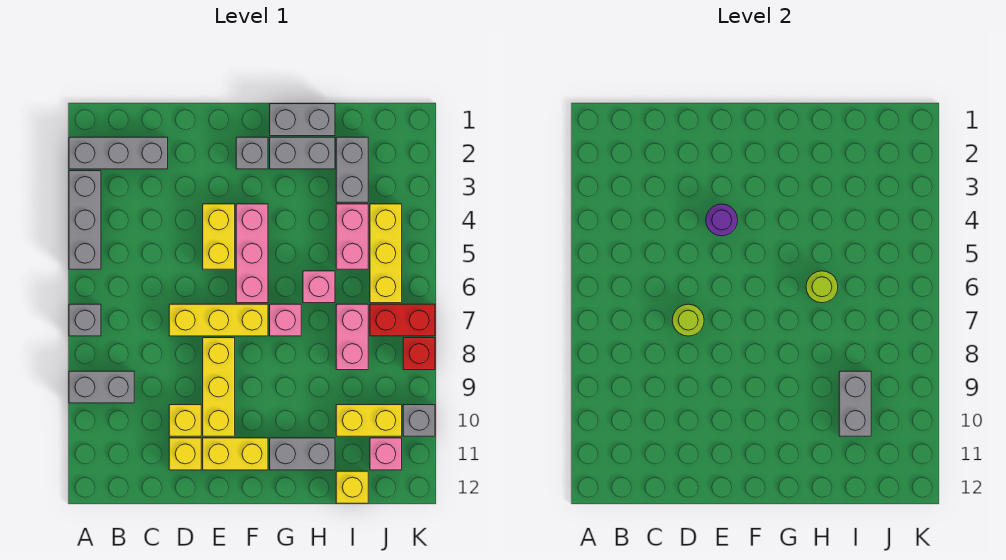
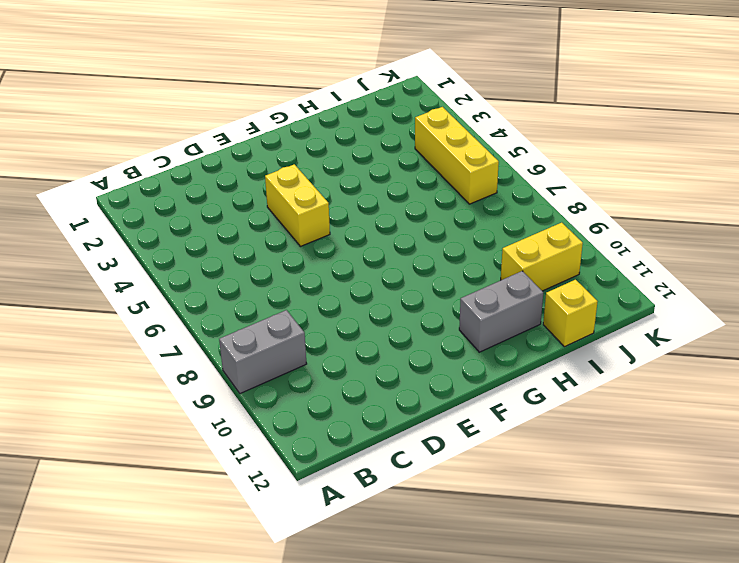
none -> grey 1x3 brick [69,137,168,169]
none -> grey 1x3 brick [69,171,101,269]
none -> grey 1x1 brick [69,304,101,336]
none -> yellow 1x3 brick [169,304,268,336]

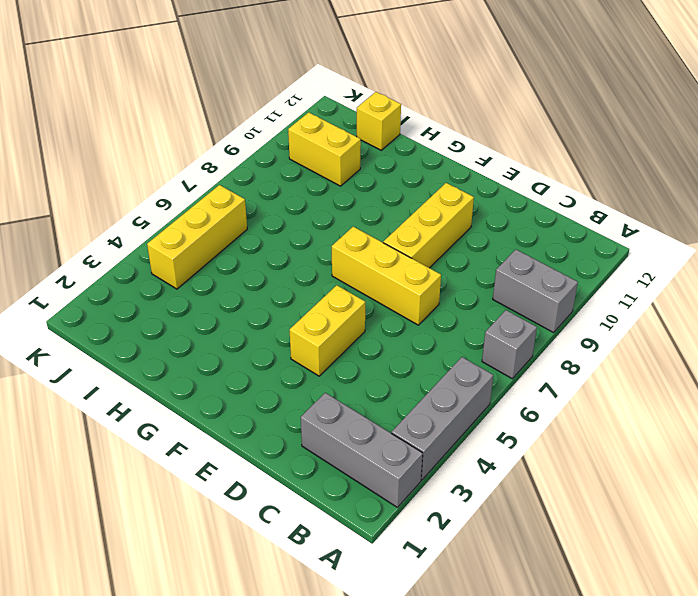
none -> yellow 1x1 brick [169,405,201,436]
none -> yellow 1x1 brick [169,438,201,470]
none -> yellow 1x2 brick [203,438,268,470]
none -> grey 1x1 brick [236,137,268,169]

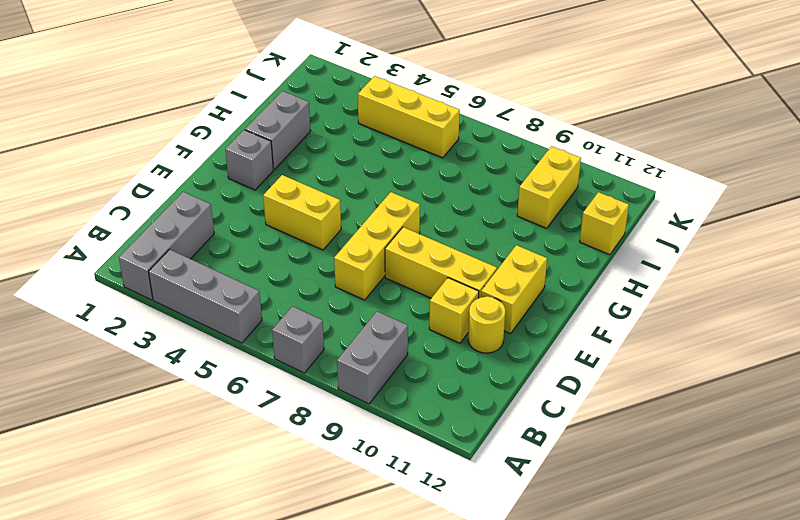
yellow 1x1 round brick [468,296,505,353] -> yellow 1x1 brick [169,438,201,470]
none -> pink 1x3 brick [236,204,268,303]
none -> grey 1x2 brick [270,104,335,136]
none -> pink 1x1 brick [270,304,301,336]
none -> grey 1x2 brick [270,438,335,470]

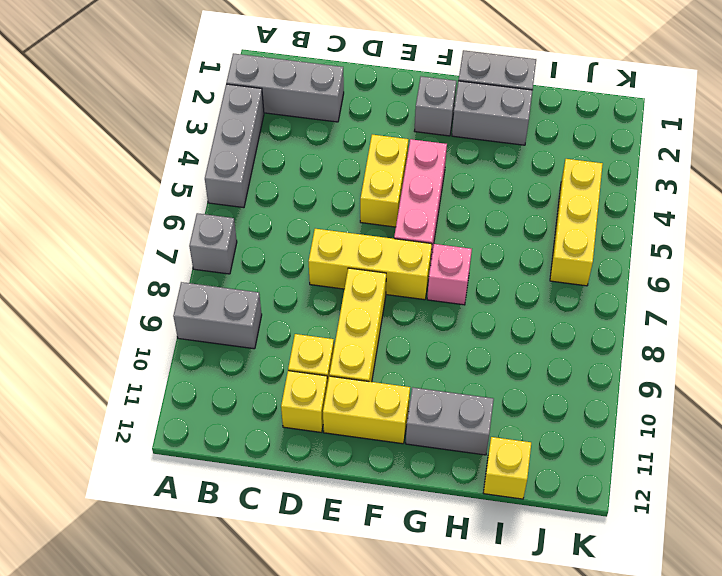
none -> pink 1x1 brick [303,271,335,303]
none -> grey 1x2 brick [336,137,368,202]
none -> pink 1x2 brick [336,204,368,269]
none -> pink 1x2 brick [336,304,368,370]

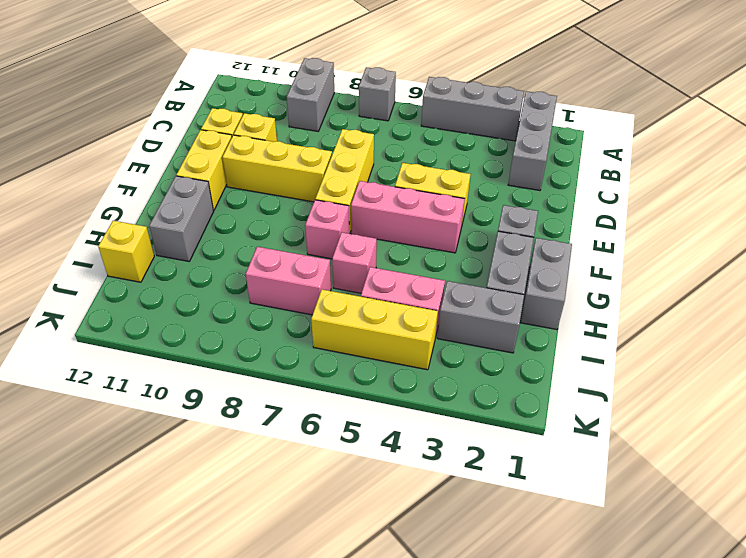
none -> yellow 1x2 brick [336,405,402,436]
none -> red 1x2 brick [370,304,435,336]
none -> pink 1x1 brick [370,438,402,470]
none -> red 1x1 brick [403,338,435,370]

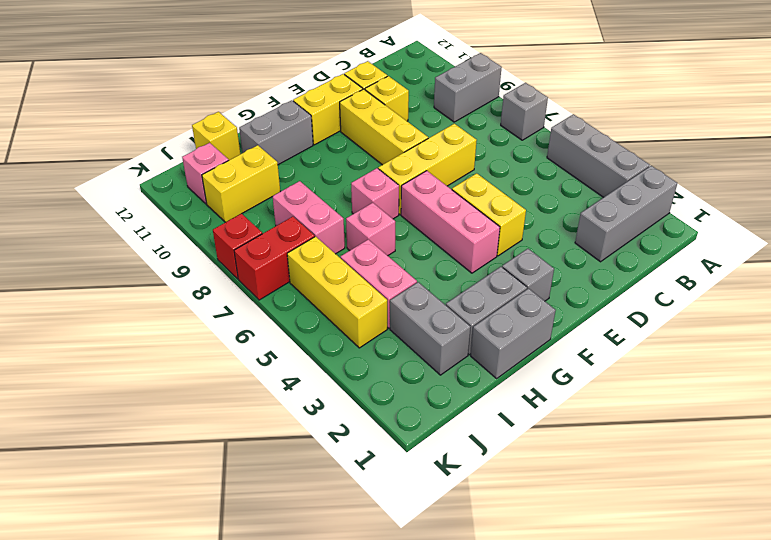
none -> grey 1x1 brick [403,405,435,436]
none -> lime 1x1 round brick [672,304,704,336]
none -> purple 1x1 round brick [706,204,738,236]
none -> lime 1x1 round brick [806,271,838,303]

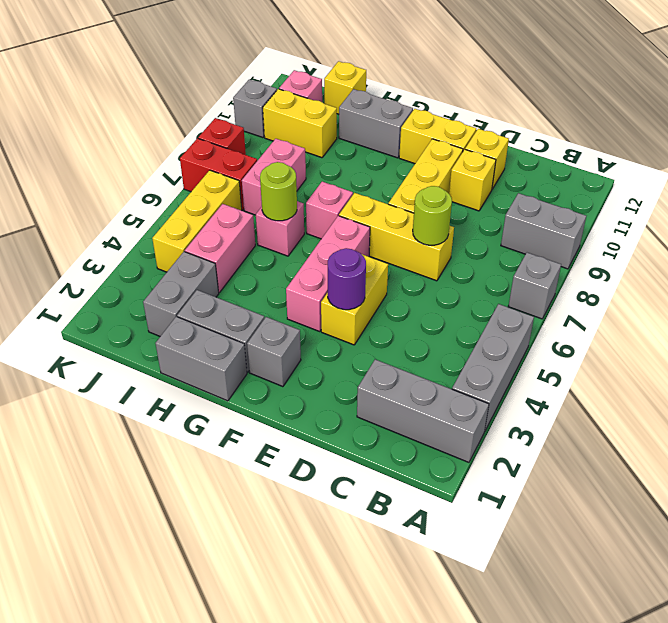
none -> grey 1x2 brick [839,371,871,436]

